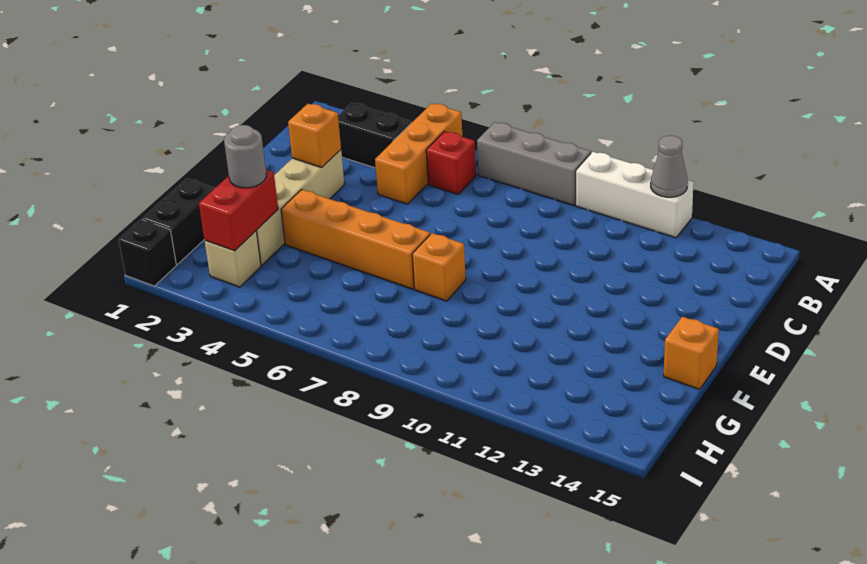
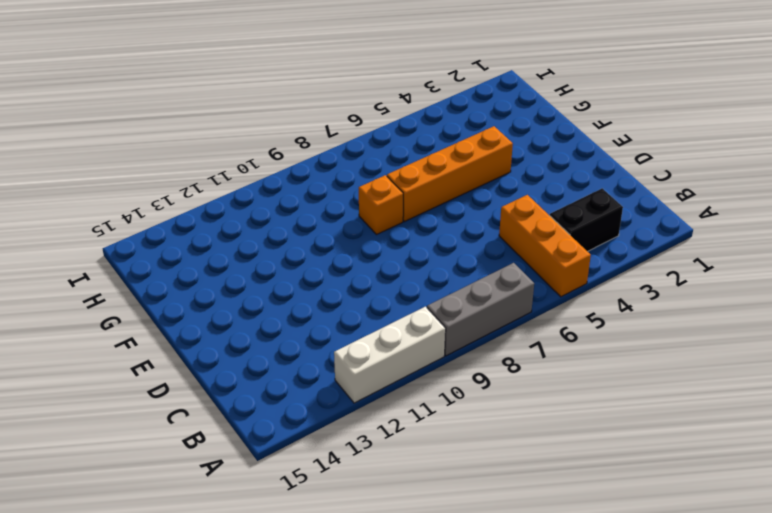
none -> red 1x1 brick [426,131,476,194]
none -> tan 1x4 brick [256,150,344,265]
none -> orange 1x1 brick [664,317,719,389]

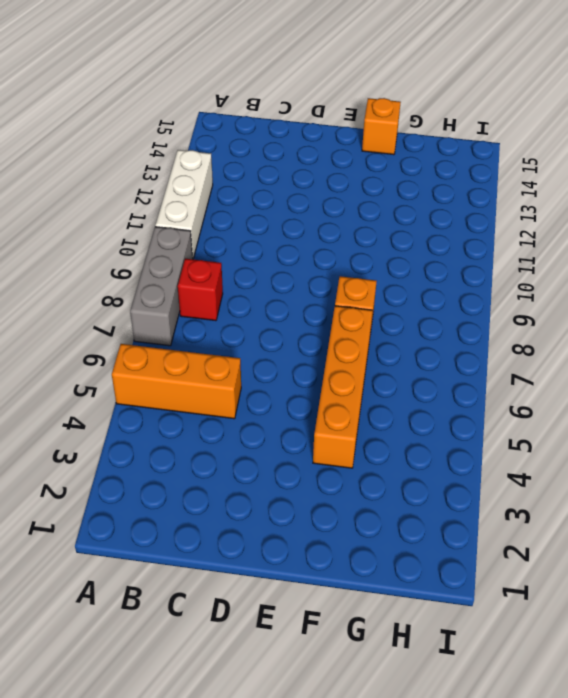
red 1x1 brick [178,259,223,321] -> red 1x1 brick moved to [426,131,476,194]
none -> black 1x2 brick [338,103,412,168]
none -> tan 1x4 brick [256,150,344,265]
none -> black 1x2 brick [142,179,214,264]

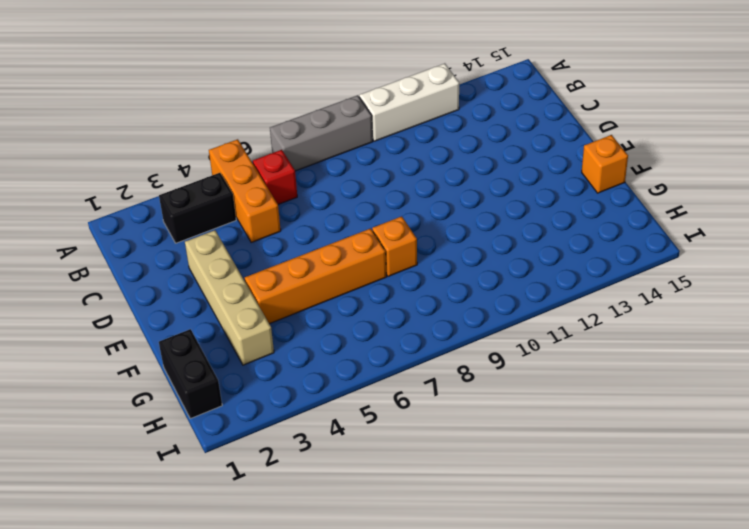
none -> tan 1x1 brick [205,231,261,287]
none -> black 1x1 brick [119,219,176,286]
none -> grey 1x1 cone [651,136,688,197]

